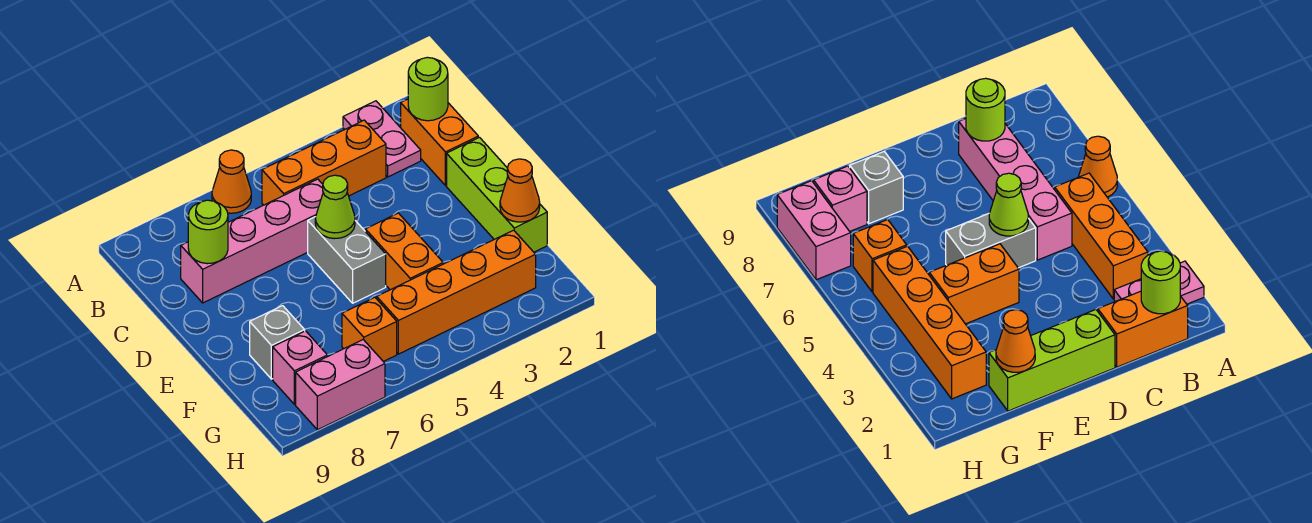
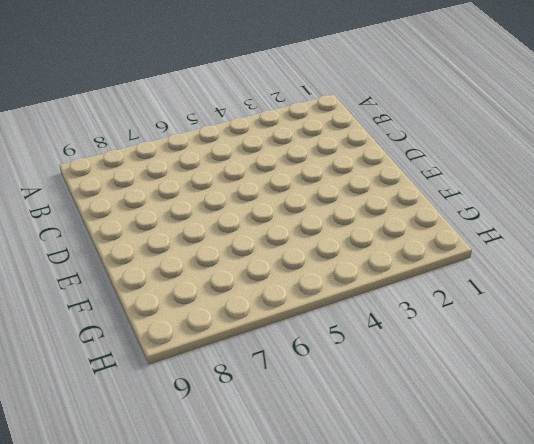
none -> pink 1x2 plate [343,101,421,177]
none -> orange 1x1 cone [212,150,251,213]
none -> orange 1x2 brick [401,99,478,186]

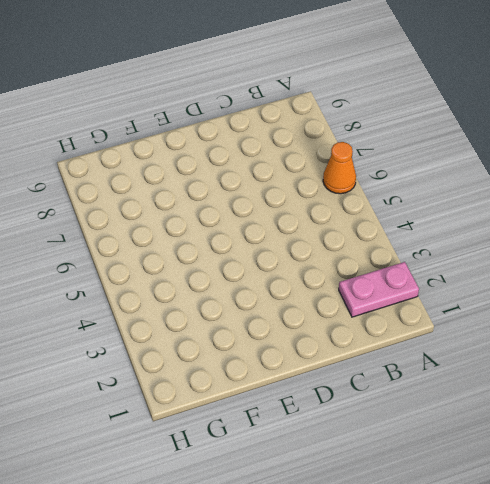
none -> orange 1x2 brick [401,99,478,186]
none -> orange 1x3 brick [262,120,386,205]
none -> pink 1x4 brick [181,179,323,303]

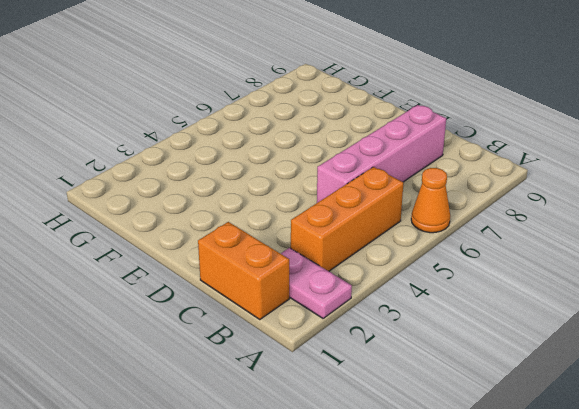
none -> lime 1x3 brick [447,137,547,252]
none -> grey 1x2 brick [308,217,386,303]
none -> orange 1x2 brick [365,213,443,290]

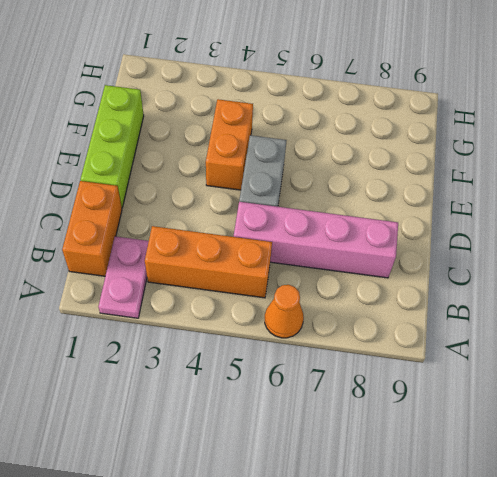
none -> grey 1x1 brick [250,306,305,379]
none -> orange 1x4 brick [377,230,536,354]
none -> orange 1x1 brick [342,297,397,362]

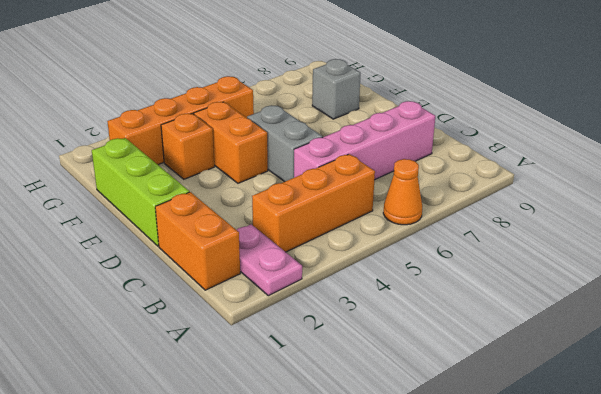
orange 1x1 brick [161,114,214,179] -> orange 1x1 brick moved to [342,297,397,362]
none -> pink 1x1 brick [273,331,327,404]
none -> pink 1x2 brick [296,340,385,430]
none -> lime 1x1 round brick [408,57,448,121]

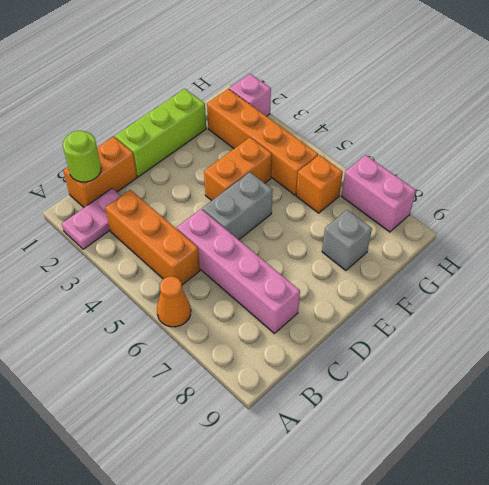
pink 1x1 brick [230,74,271,116] -> pink 1x1 brick moved to [273,331,327,404]
none -> lime 1x1 round brick [188,200,228,264]
none -> lime 1x1 cone [315,175,355,239]
none -> orange 1x1 cone [500,159,540,222]

